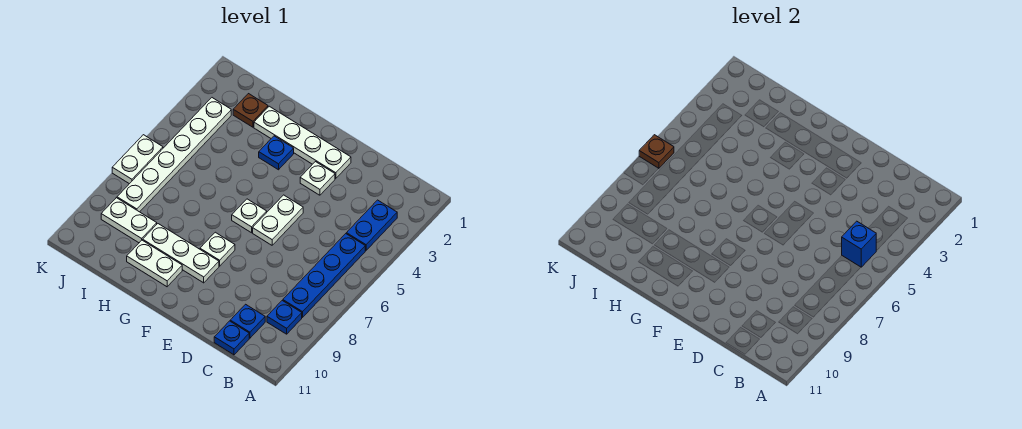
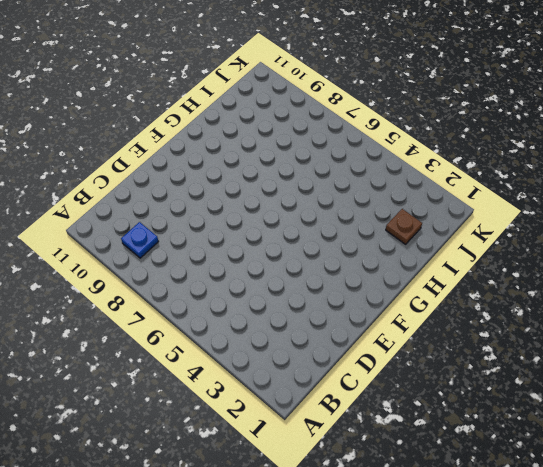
none -> blue 1x2 plate [346,200,397,250]
none -> blue 1x4 plate [283,234,365,317]
none -> blue 1x1 plate [230,304,265,338]

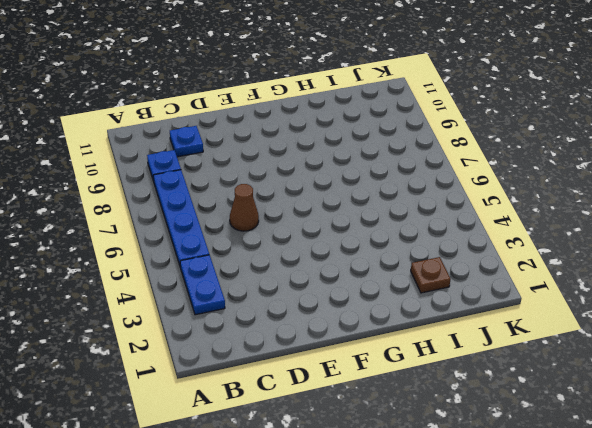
brown 1x1 cone [230,184,259,231] -> none
none -> blue 1x1 plate [214,321,249,355]
none -> white 1x4 plate [254,106,351,179]
none -> white 1x1 plate [300,162,335,195]

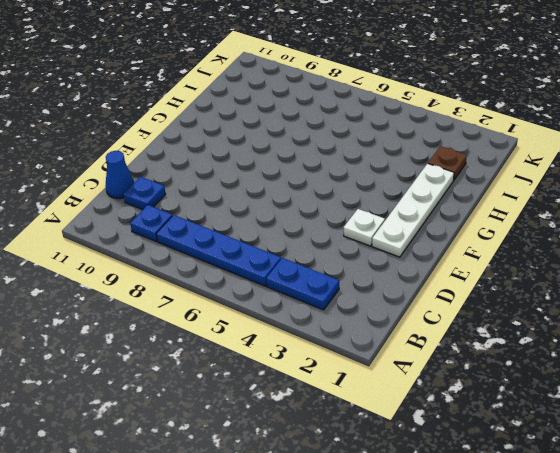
blue 1x1 cone [105,151,134,199] -> blue 1x1 plate [214,321,249,355]
none -> white 1x2 plate [253,195,303,245]
none -> white 1x1 plate [232,199,267,233]
none -> white 1x1 plate [200,232,235,266]

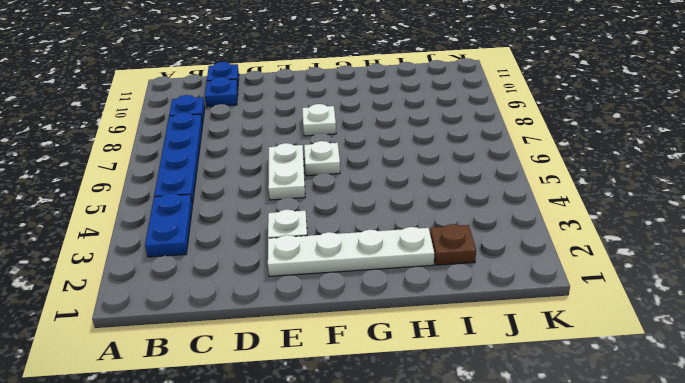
none -> white 1x3 plate [143,224,219,283]
none -> blue 1x1 plate [259,136,294,170]
none -> white 1x2 plate [127,240,182,287]

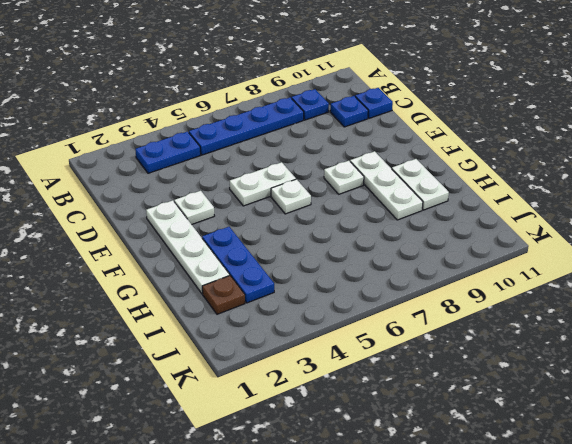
blue 1x3 plate [202,227,274,303] -> blue 1x1 plate [259,136,294,170]
none -> white 1x2 plate [101,198,157,243]
none -> white 1x6 plate [117,98,231,212]
none -> white 1x2 plate [112,135,163,184]

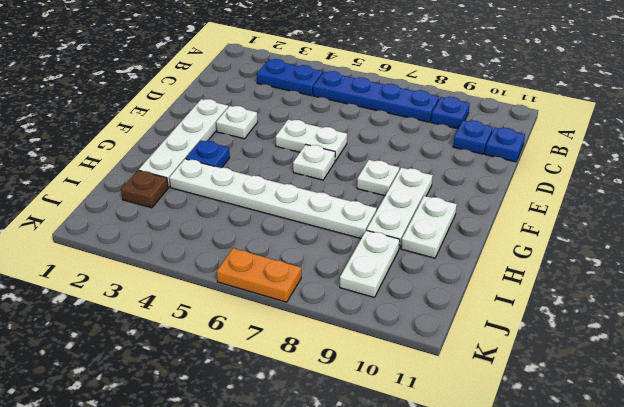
white 1x6 plate [169,159,377,239] -> white 1x6 plate moved to [117,98,231,212]
orange 1x2 plate [217,248,301,302] -> white 1x2 plate [112,135,163,184]
none -> blue 1x1 brick [842,221,876,267]
none -> brown 1x1 plate [639,135,674,169]

